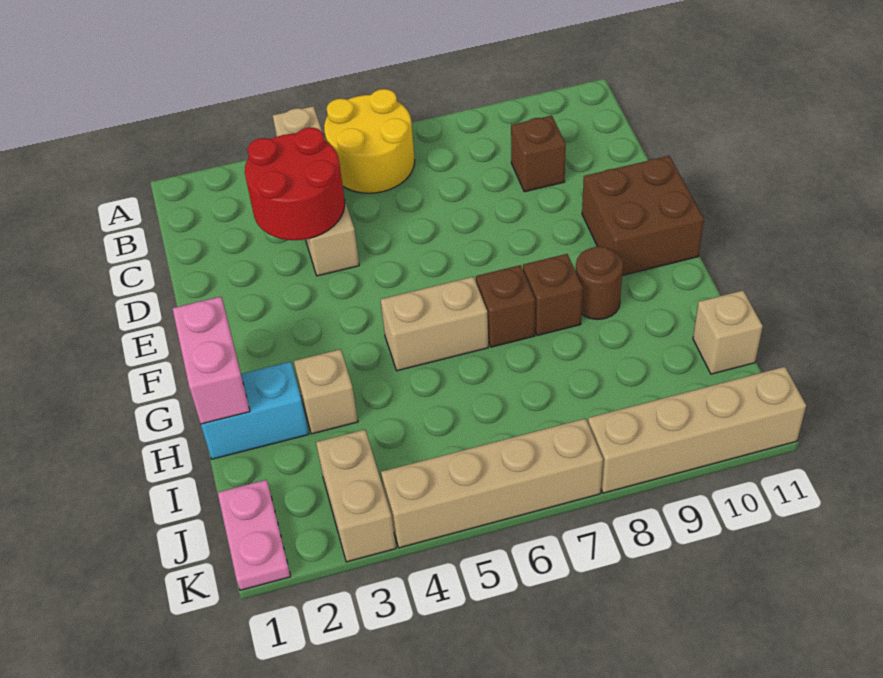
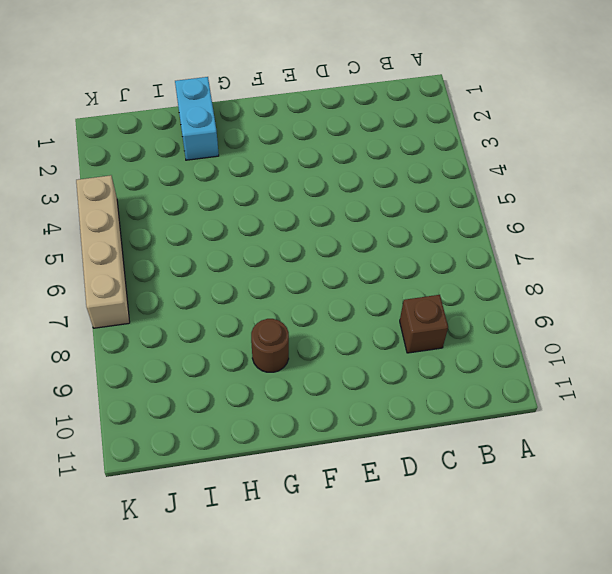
none -> tan 1x4 brick [273,106,359,276]
none -> yellow 2x2 round brick [324,89,415,193]
none -> brown 2x2 brick [582,156,704,276]

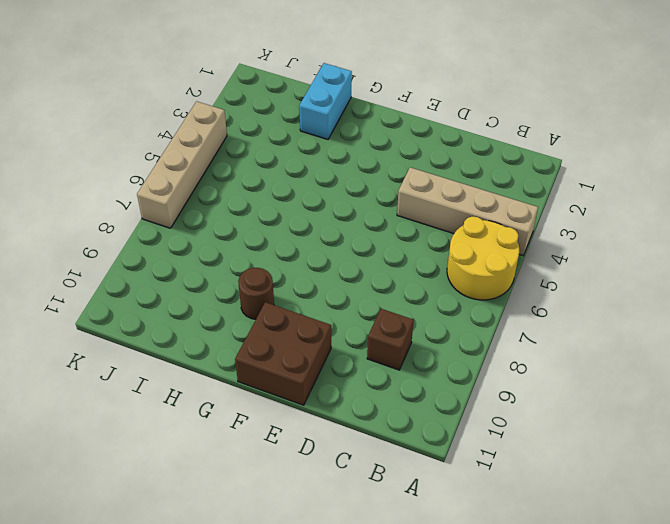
none -> tan 1x2 brick [381,277,488,371]
none -> brown 1x1 brick [476,265,535,347]
none -> brown 1x1 brick [523,254,583,336]

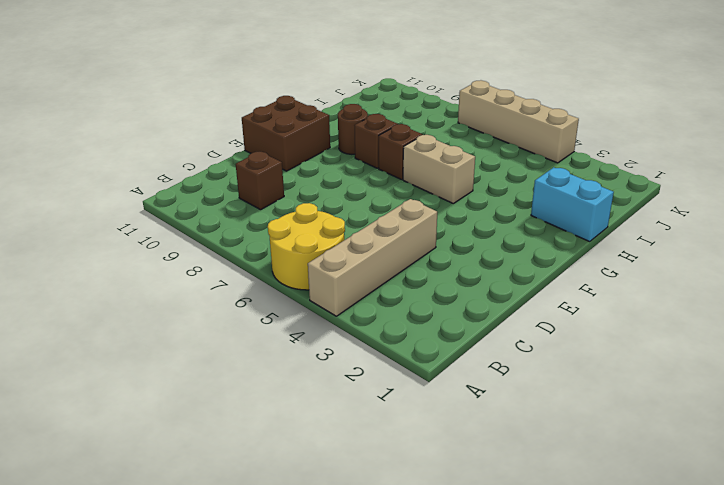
none -> tan 1x1 brick [294,349,358,434]
none -> tan 1x1 brick [693,291,763,374]
none -> pink 1x2 plate [218,480,291,590]

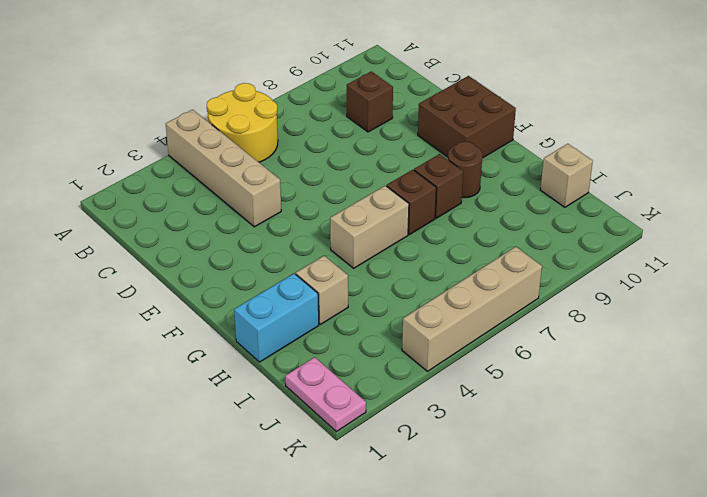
none -> tan 1x2 brick [316,430,396,562]
none -> tan 1x4 brick [588,367,806,493]
none -> red 2x2 round brick [245,128,345,240]

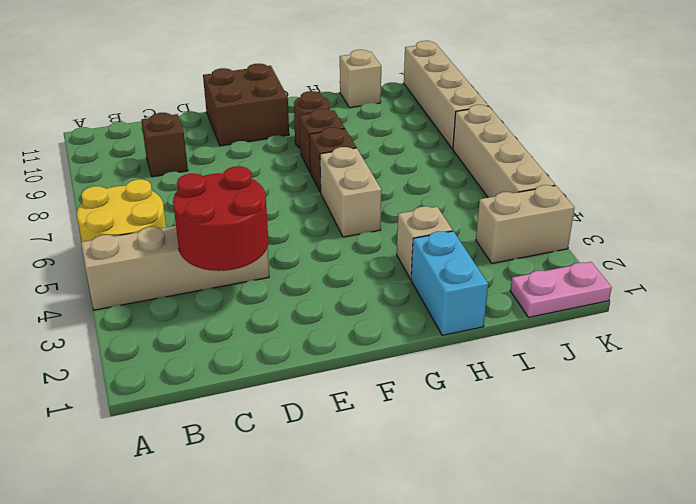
none -> pink 1x2 brick [172,297,250,424]

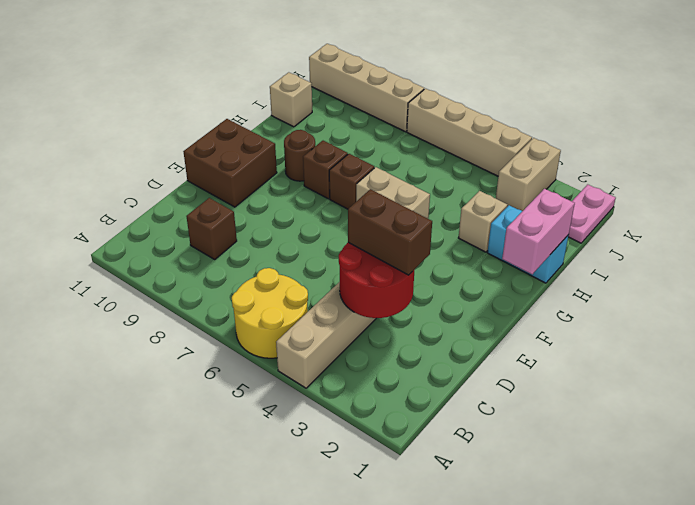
brown 1x2 brick [348,189,432,275] -> none

